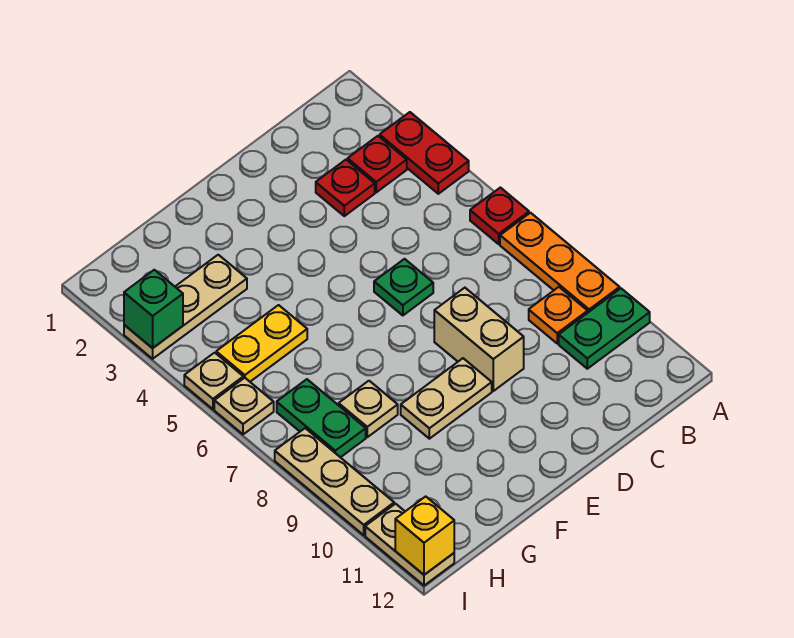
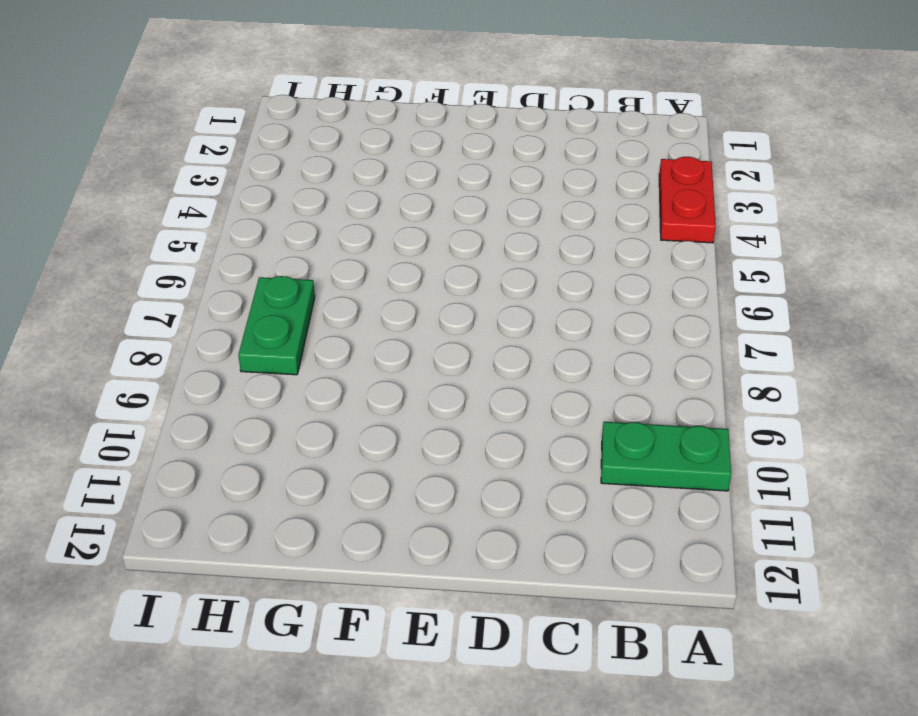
none -> red 1x1 plate [470,188,529,244]
none -> orange 1x3 plate [500,213,620,312]
none -> red 1x1 plate [348,136,407,192]

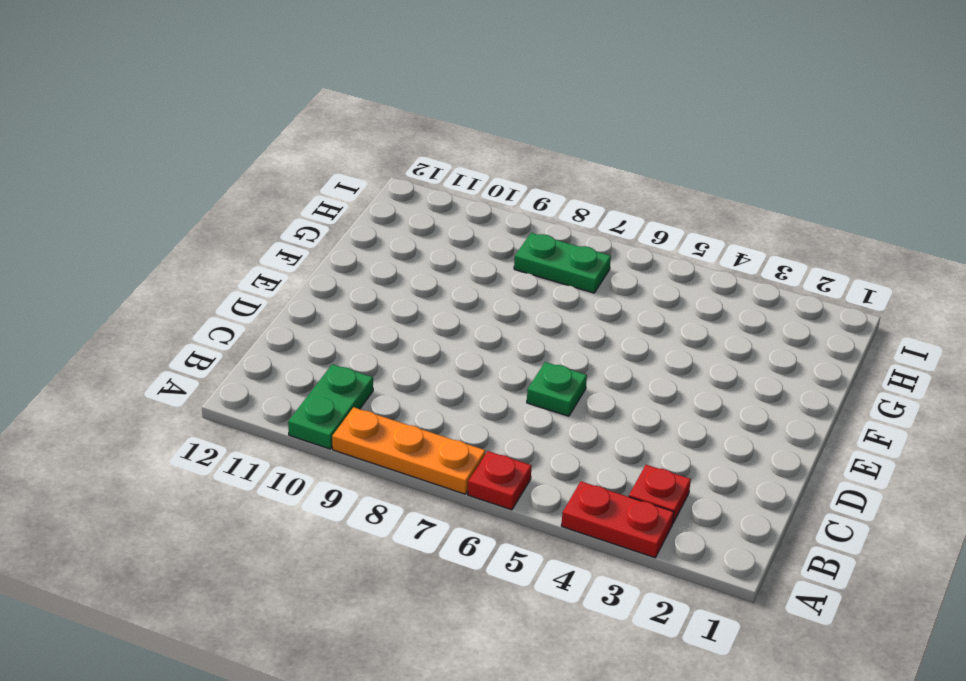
none -> orange 1x1 plate [529,287,588,343]
none -> red 1x1 plate [316,160,375,216]
none -> tan 1x2 brick [434,288,524,391]

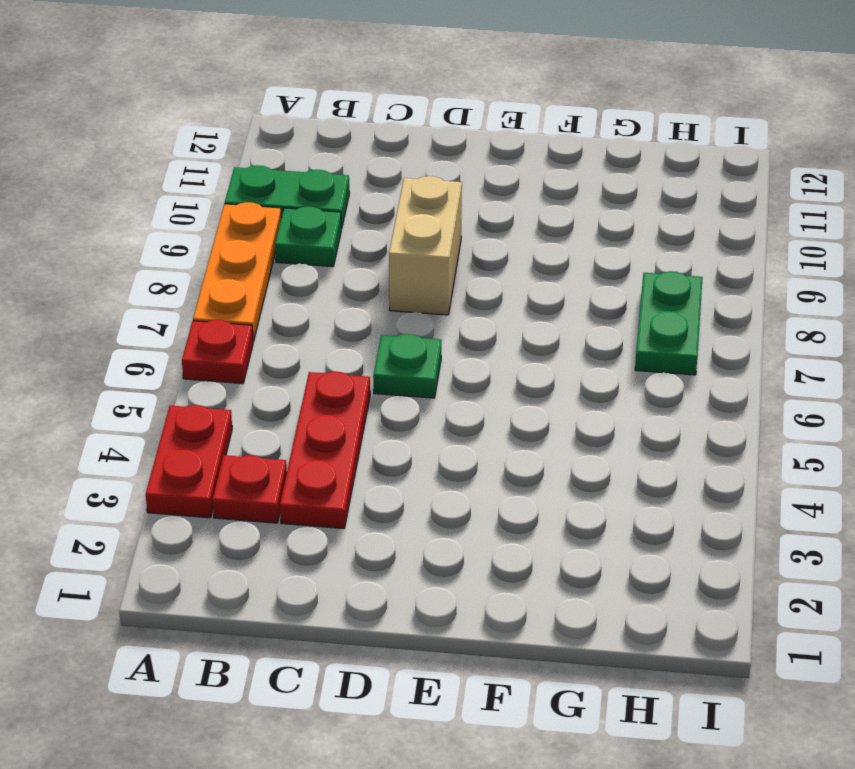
green 1x1 plate [275,206,341,267] -> orange 1x1 plate [529,287,588,343]
red 1x3 plate [280,372,370,529] -> red 1x1 plate [316,160,375,216]
none -> tan 1x2 plate [401,358,492,439]
none -> tan 1x3 plate [124,255,247,359]
none -> yellow 1x2 plate [216,305,307,382]

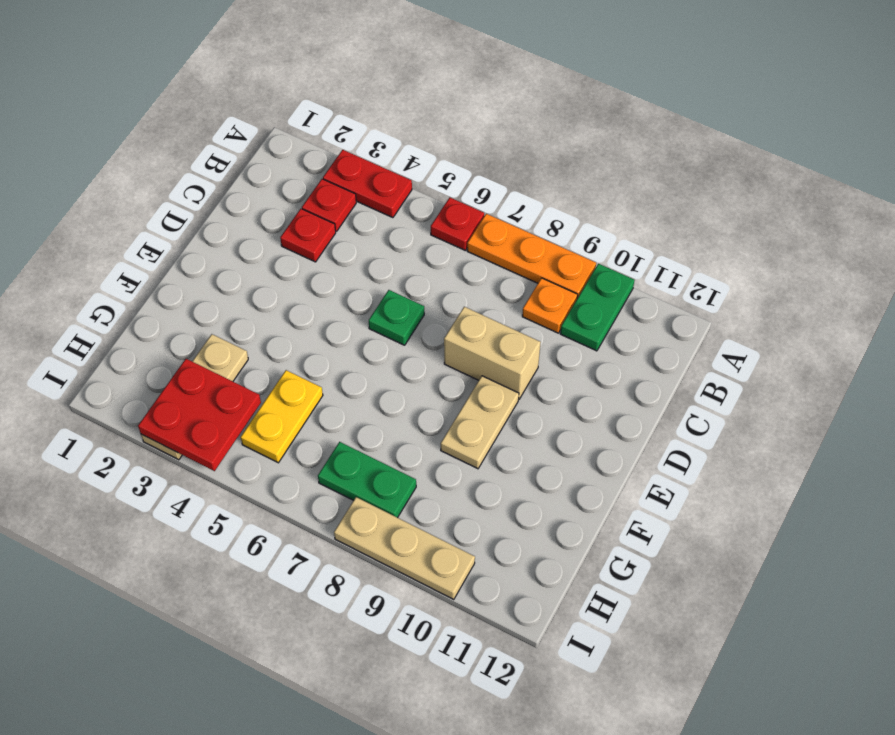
red 2x2 plate [138,359,261,471] -> green 1x1 brick [124,270,183,348]
none -> tan 1x1 plate [339,381,398,437]
none -> tan 1x1 plate [184,353,243,409]
none -> tan 1x1 plate [214,378,274,434]

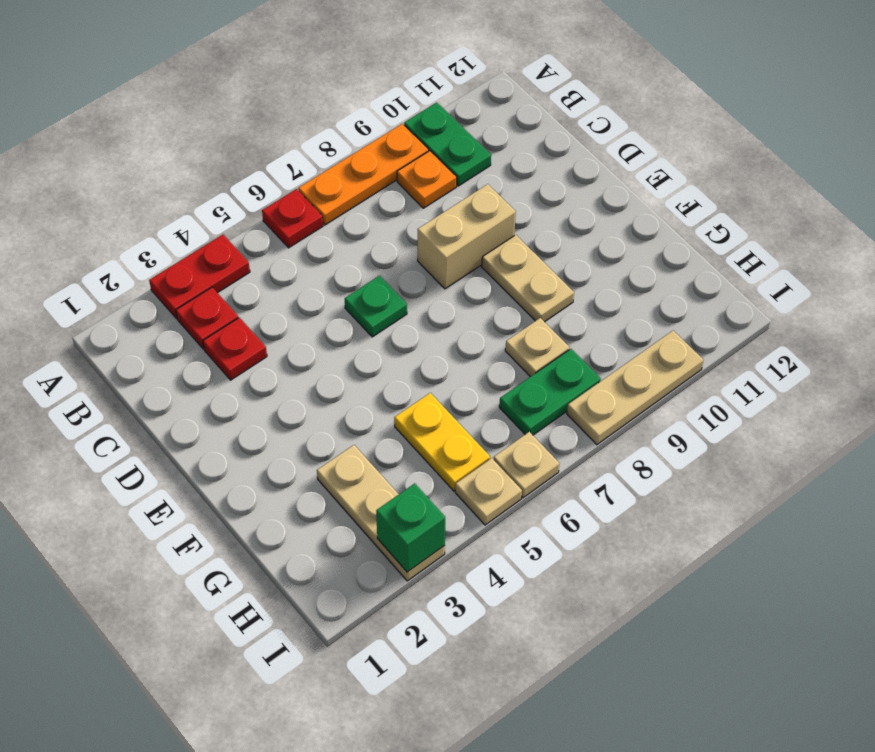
none -> tan 1x2 plate [365,504,454,586]
none -> yellow 1x1 brick [395,496,454,575]

